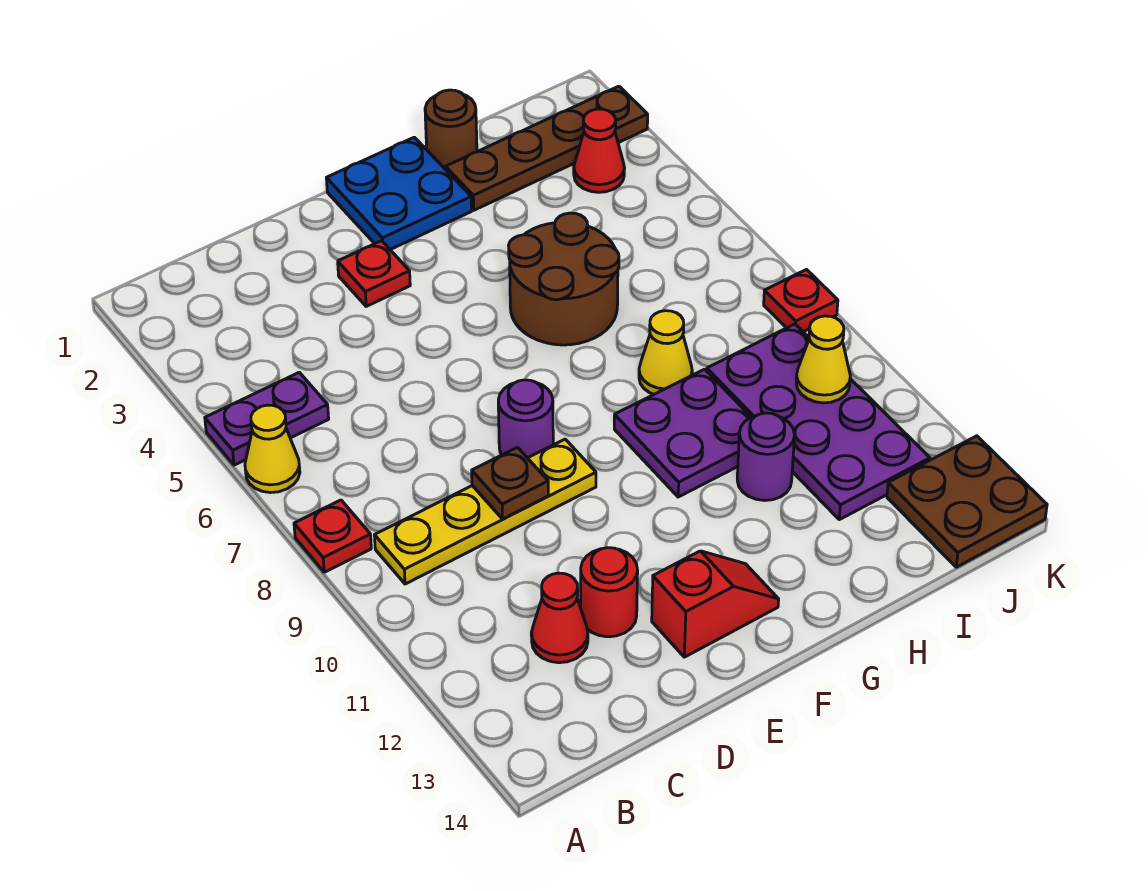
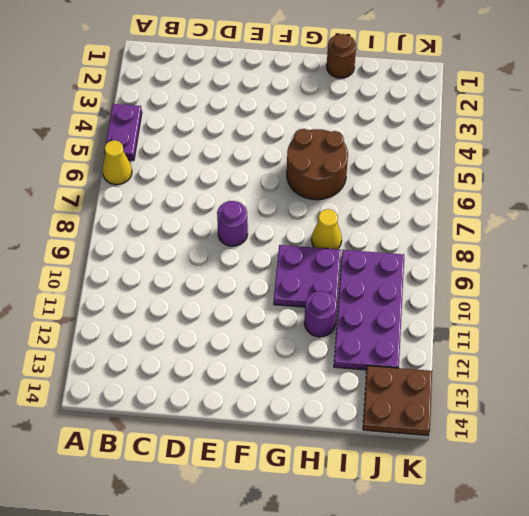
purple 1x2 plate [104,104,142,160] -> purple 1x2 plate turned to [205,372,329,465]
none -> red 1x1 plate [294,500,371,572]
none -> yellow 1x4 plate [374,439,596,584]
none -> red 1x1 cone [531,573,588,663]

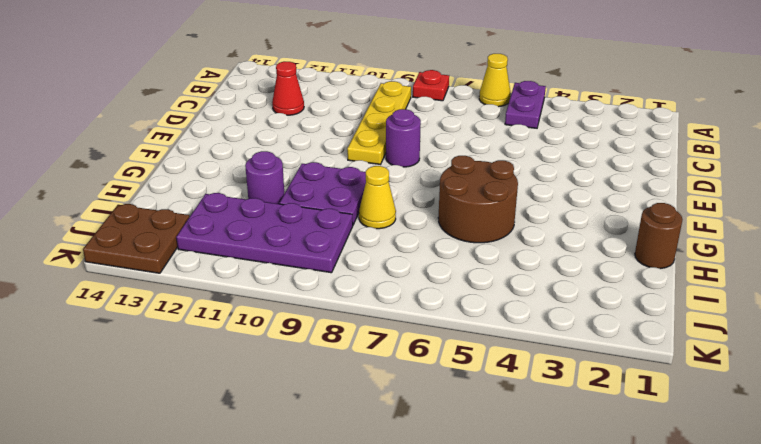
none -> red 1x1 round brick [581,548,638,637]
none -> red 1x1 plate [338,241,410,306]
none -> red 1x2 slope [652,551,779,657]

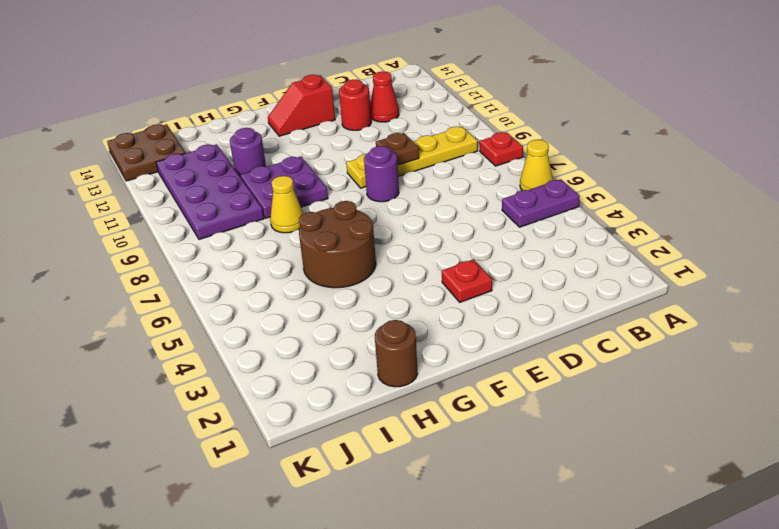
none -> blue 2x2 plate [326,137,472,250]
none -> brown 1x4 plate [446,86,648,210]
none -> red 1x1 cone [574,109,625,192]

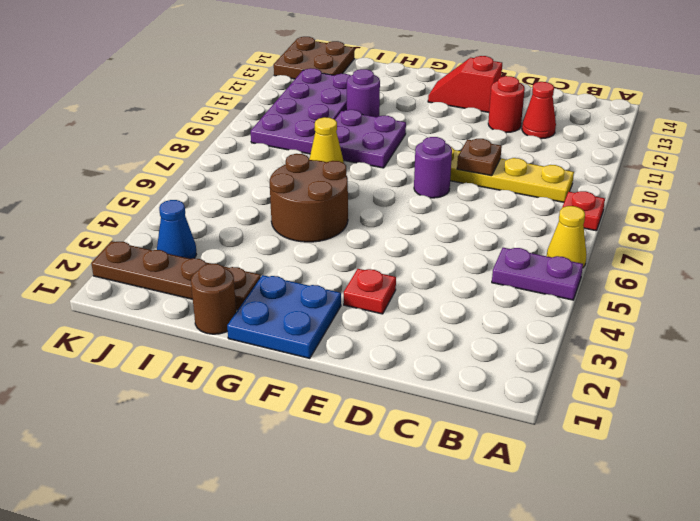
blue 1x1 cone [157,200,196,259] -> red 1x1 cone [574,109,625,192]
none -> red 1x1 plate [764,270,838,332]
none -> yellow 1x1 cone [796,316,850,403]

